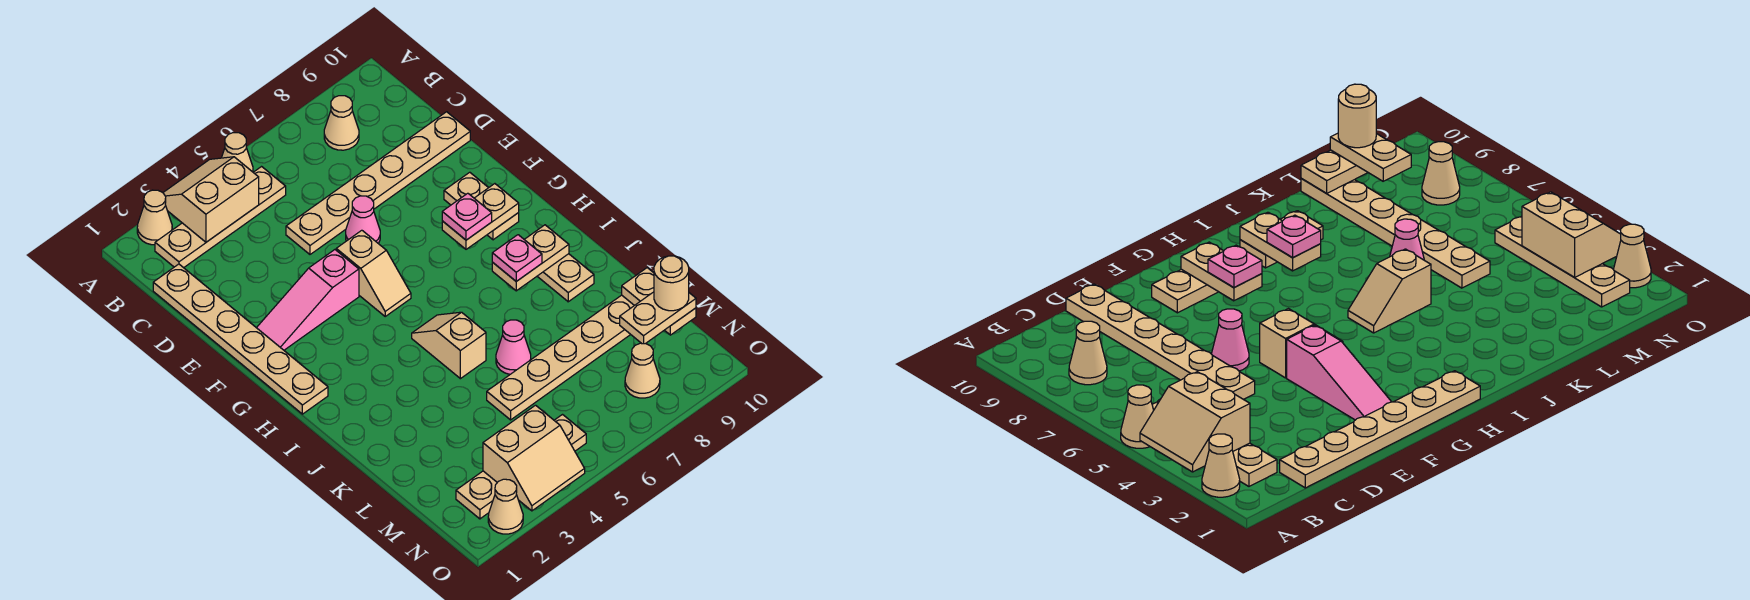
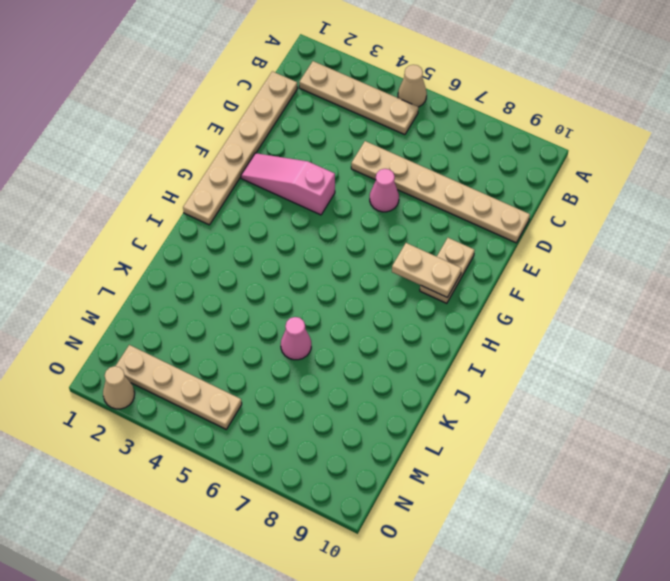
none -> tan 1x1 cone [137,190,172,245]
none -> tan 1x1 cone [324,96,359,150]
none -> tan 1x2 slope [336,230,411,316]

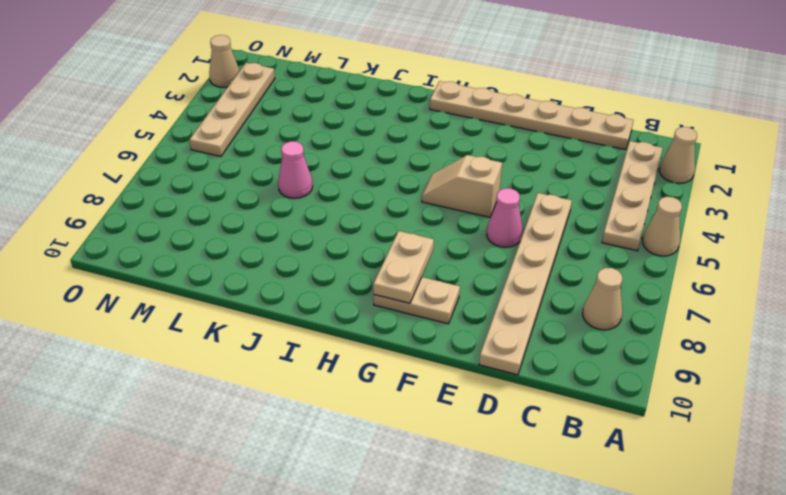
none -> pink 1x3 slope [257,250,359,350]
none -> tan 1x2 slope [412,312,486,379]
none -> tan 1x2 plate [537,254,594,302]

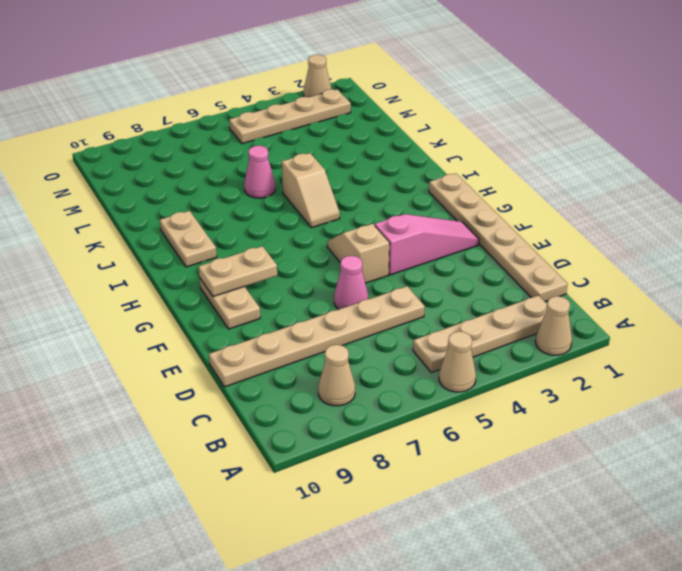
none -> tan 1x6 plate [487,295,634,420]
none -> tan 1x1 cone [625,343,660,398]
none -> tan 2x2 slope [163,157,259,242]

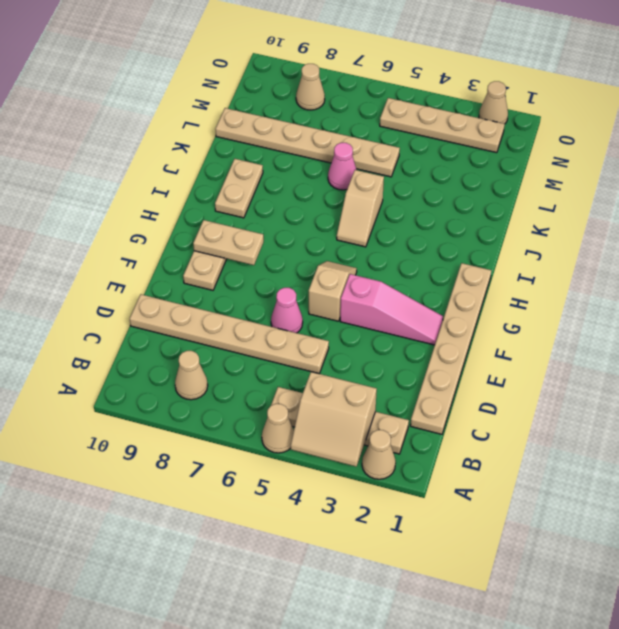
none -> tan 1x2 plate [492,225,569,291]
none -> tan 1x2 plate [622,268,696,335]
none -> tan 2x2 slope [483,405,585,511]

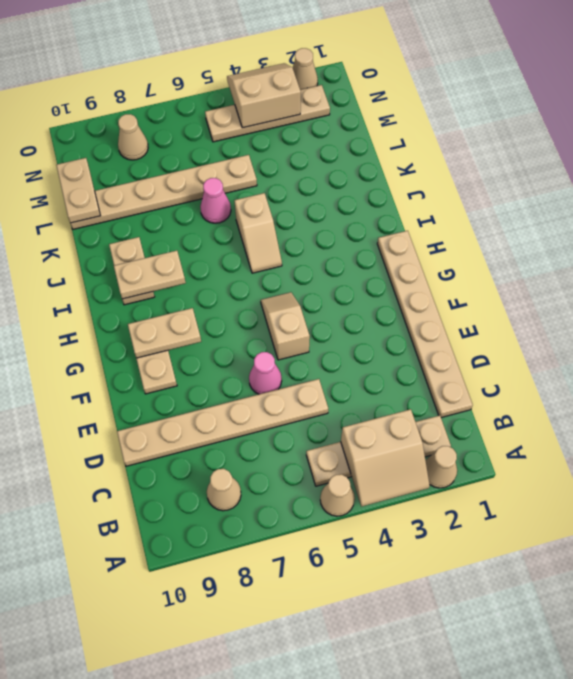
none -> pink 1x3 slope [257,250,359,350]
none -> pink 1x1 plate [442,193,492,240]
none -> pink 1x1 plate [492,235,542,281]

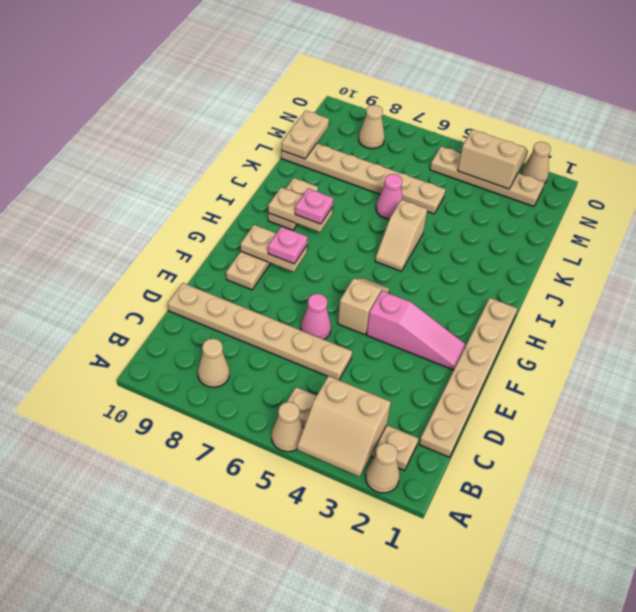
none -> tan 1x2 plate [620,292,696,344]
none -> tan 1x1 round brick [654,256,689,311]

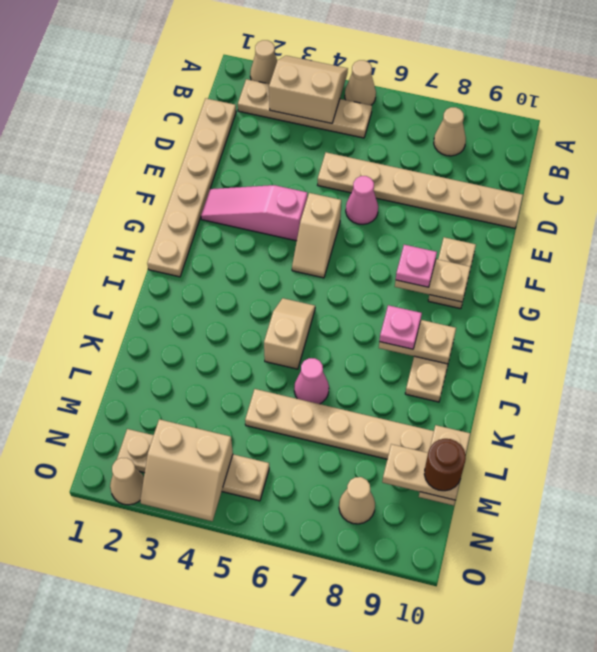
brown 1x1 round brick [424,439,466,491] -> tan 1x1 round brick [654,256,689,311]

